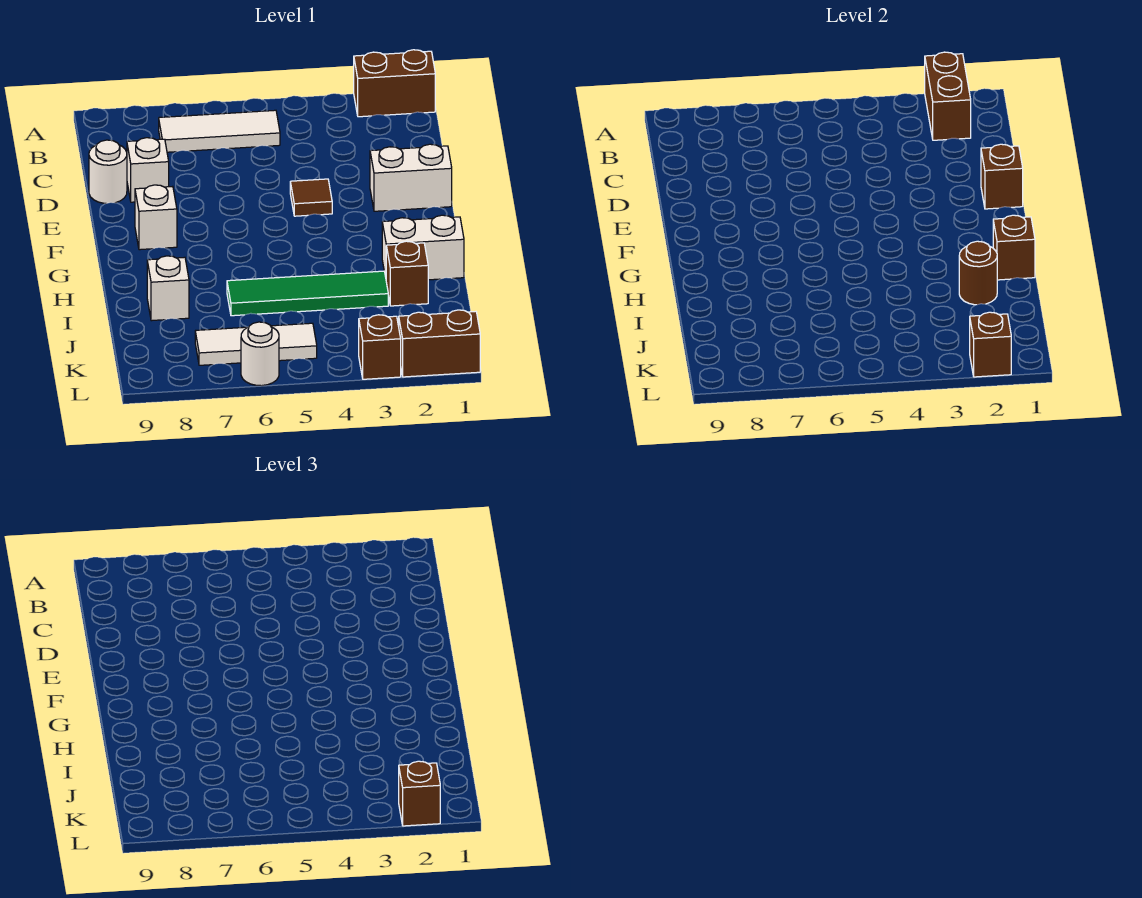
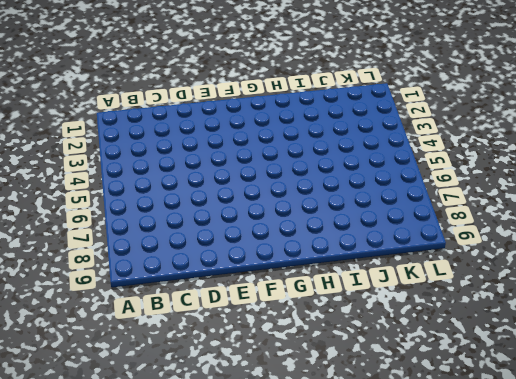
none -> brown 1x2 brick [354,50,435,117]
none -> white 1x3 tile [159,110,280,152]
none -> white 1x1 brick [127,138,169,202]

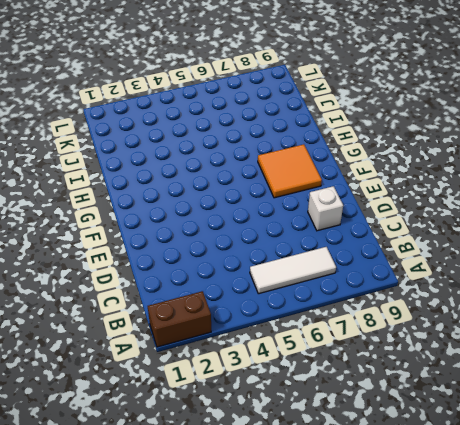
orange 2x2 tile [258,144,322,198] -> white 1x1 brick [135,185,177,250]
none -> white 1x1 round brick [89,140,127,203]
none -> white 1x2 brick [370,144,452,211]
none -> brown 1x1 tile [290,179,332,216]

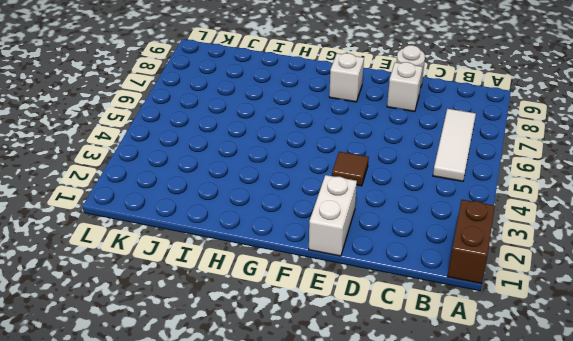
none -> white 1x2 brick [382,215,464,280]
none -> brown 1x1 brick [386,241,428,306]
none -> green 1x4 tile [227,271,388,316]

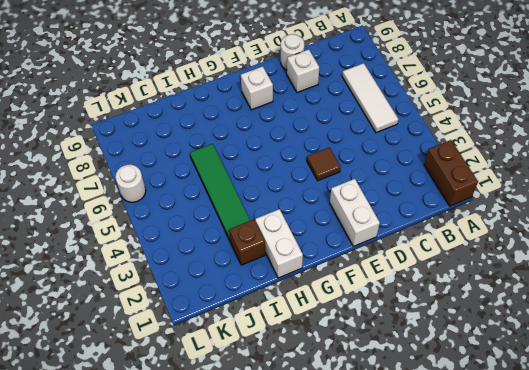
none -> white 1x1 brick [147,256,189,321]
none -> white 1x3 tile [195,323,317,365]
none -> brown 1x2 brick [399,310,480,377]

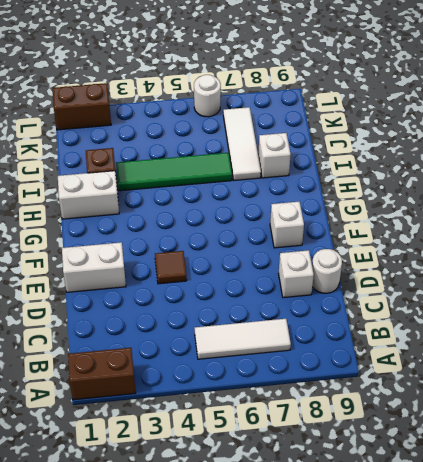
white 1x3 tile [223,107,261,180] -> white 1x3 tile turned to [195,323,317,365]
none -> brown 1x1 brick [359,315,401,379]
none -> brown 1x2 brick [925,52,971,140]
none -> brown 1x1 brick [981,144,1023,209]

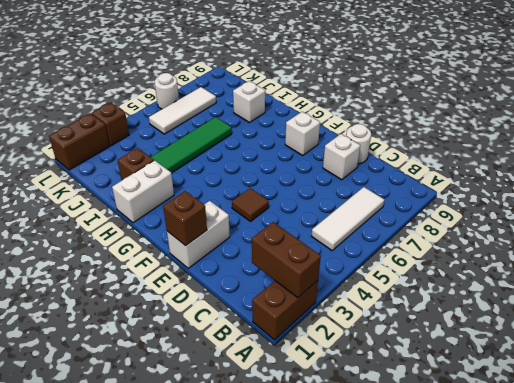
none -> brown 1x1 brick [993,215,1035,280]
none -> brown 1x1 round brick [959,241,997,305]
none -> brown 1x1 brick [970,312,1011,377]

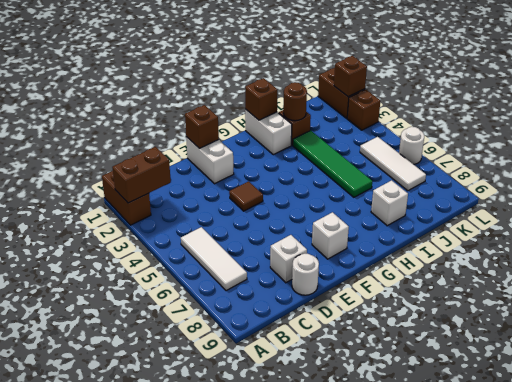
none -> brown 1x1 brick [399,761,440,826]

